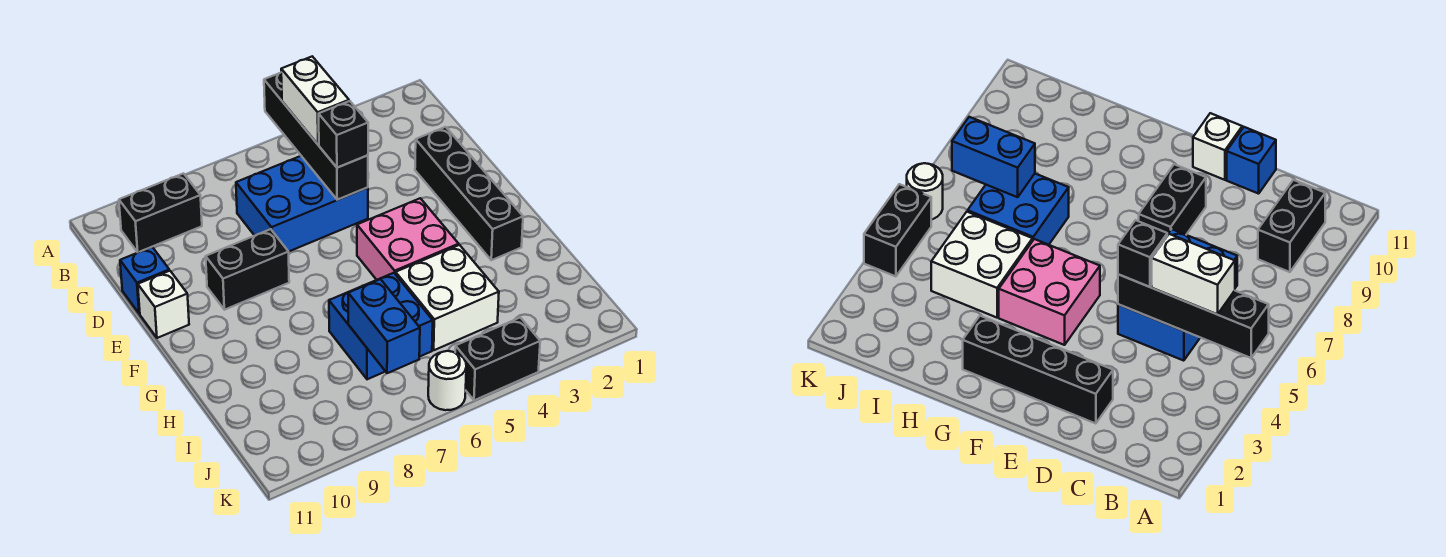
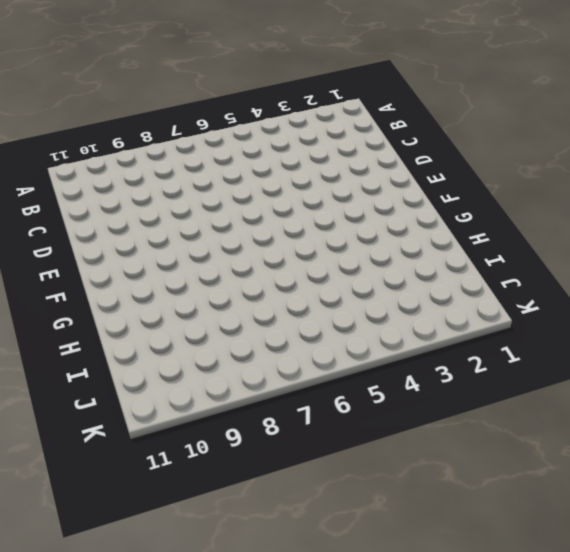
none -> black 1x2 brick [119,174,202,252]
none -> blue 2x3 brick [236,156,368,252]
none -> black 1x4 brick [415,127,523,260]

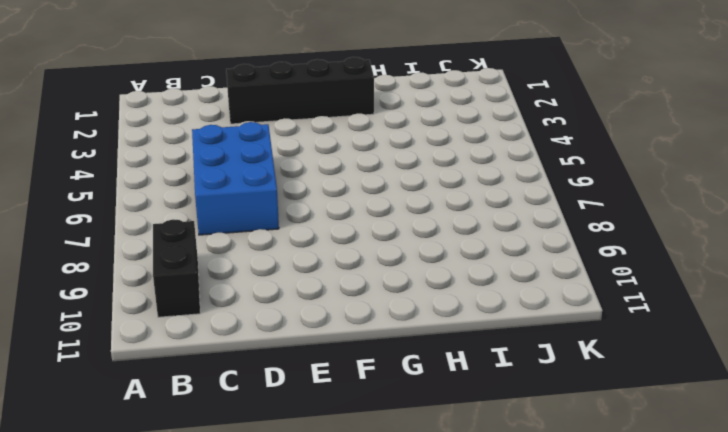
none -> blue 1x1 brick [120,247,169,314]
none -> black 1x2 brick [206,229,289,310]
none -> white 1x1 brick [138,271,189,338]

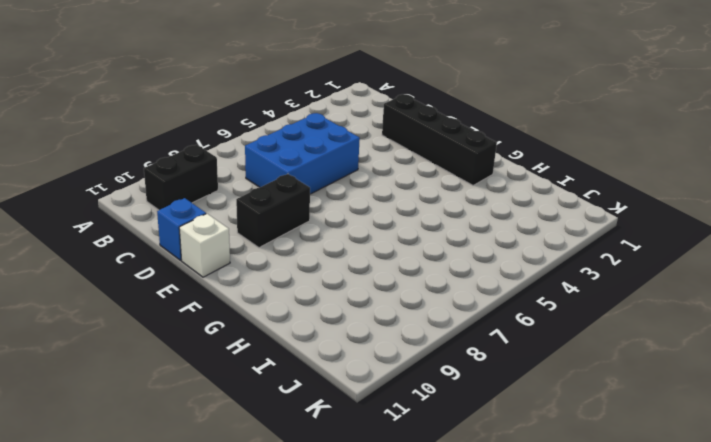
none -> pink 2x2 brick [357,198,459,280]
none -> white 2x2 brick [396,245,499,350]
none -> blue 2x2 brick [329,273,433,379]

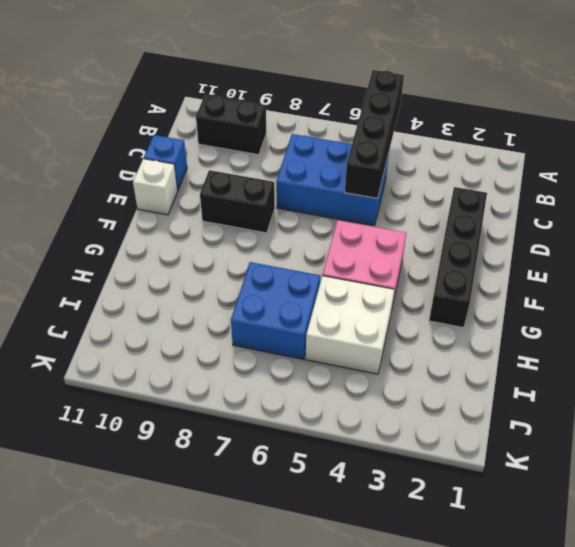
none -> black 1x2 brick [455,317,540,400]
none -> white 1x1 round brick [428,351,466,410]
none -> blue 1x2 brick [348,279,420,373]

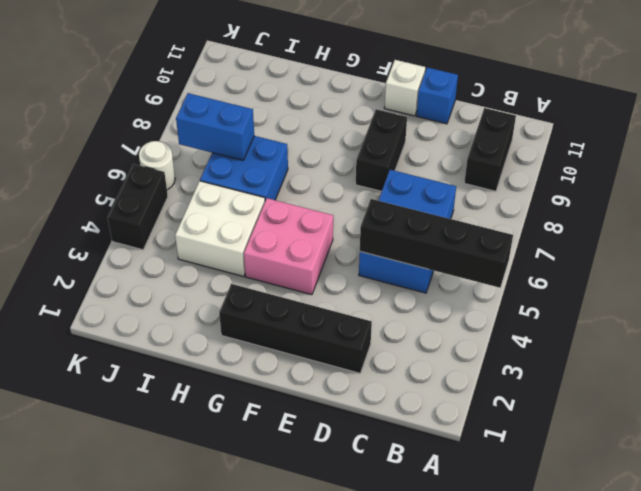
none -> white 1x2 brick [281,56,349,145]
none -> black 1x1 brick [319,101,368,168]

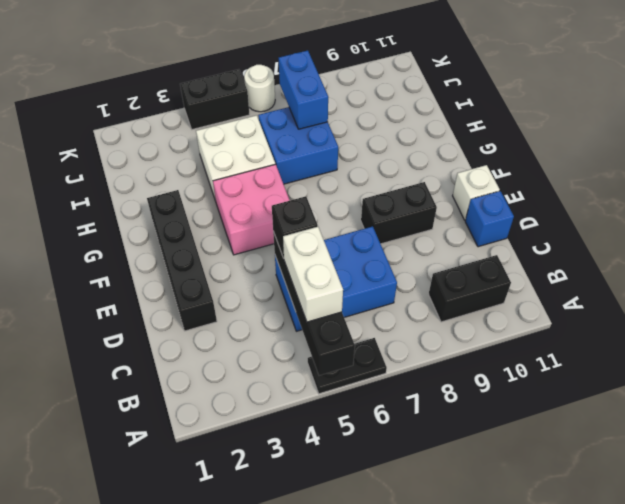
black 1x2 plate [308,338,387,394] -> none

